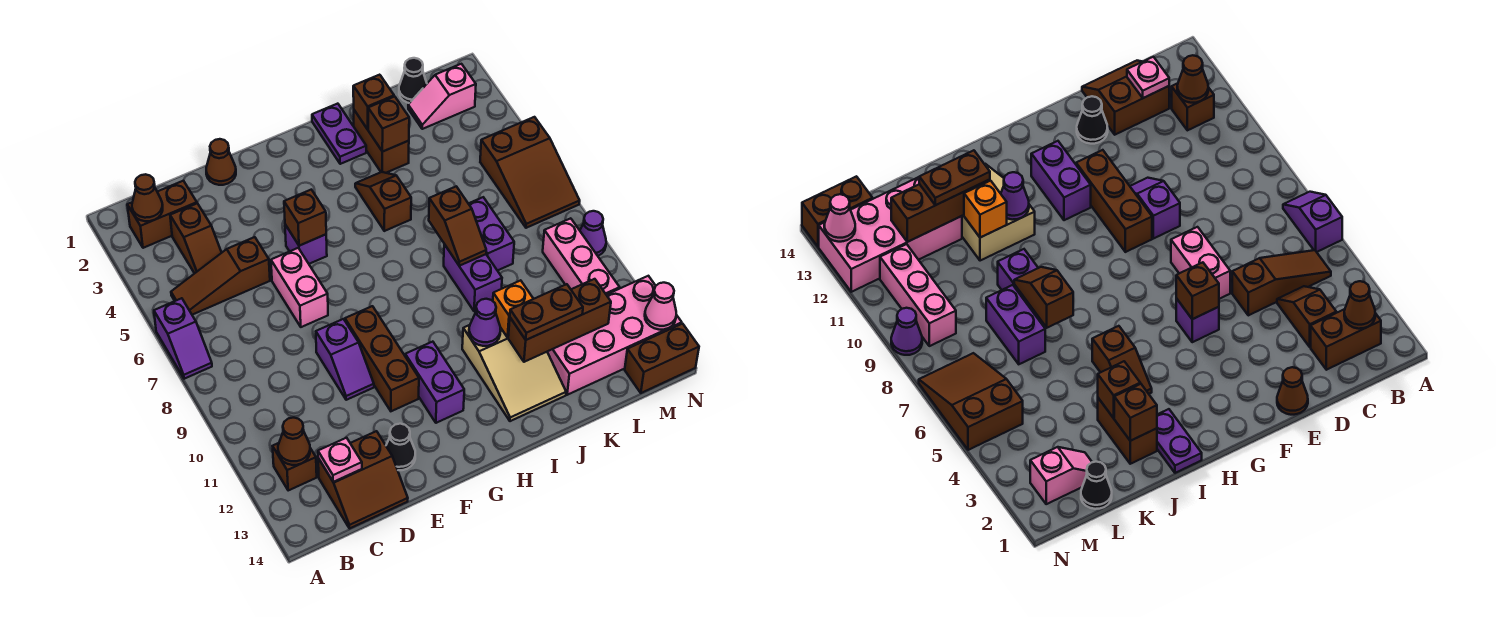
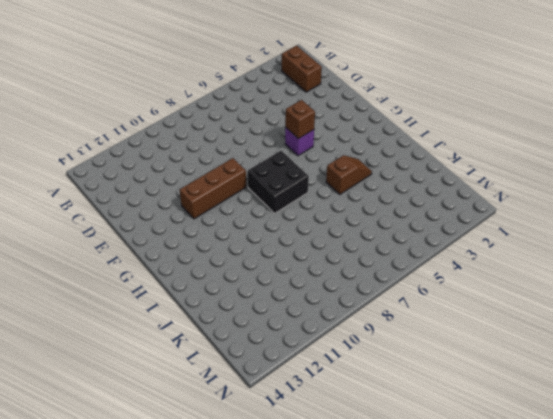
black 2x2 brick [247,150,309,213] -> none
none -> purple 1x2 slope [154,298,212,379]
none -> brown 1x3 slope [171,237,270,315]
none -> brown 1x1 brick [273,443,317,490]
none -> brown 1x2 slope [170,203,222,273]

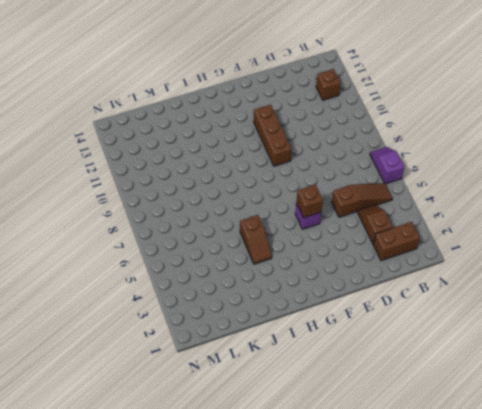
none -> brown 2x2 slope [318,431,408,529]
none -> brown 1x1 cone [206,139,236,185]
none -> pink 1x2 brick [271,248,328,327]
none -> purple 1x2 slope [316,319,374,400]

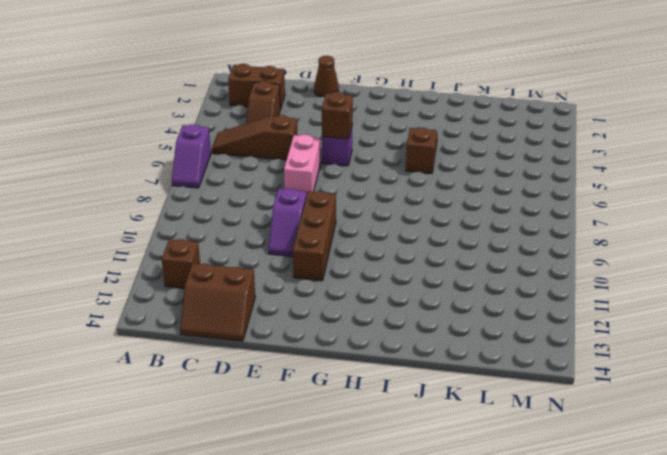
none -> black 1x1 cone [386,424,415,470]
none -> purple 1x2 brick [405,342,464,423]
none -> purple 1x2 plate [312,104,366,164]
none -> tan 2x3 slope [462,325,566,421]

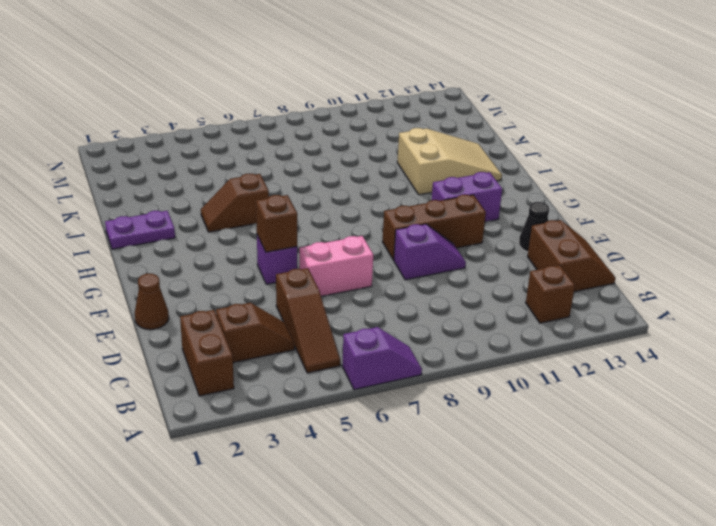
none -> brown 1x2 brick [354,110,409,173]
none -> purple 1x2 brick [444,244,502,311]
none -> purple 1x2 brick [468,197,514,271]
none -> pink 2x4 brick [547,276,682,395]

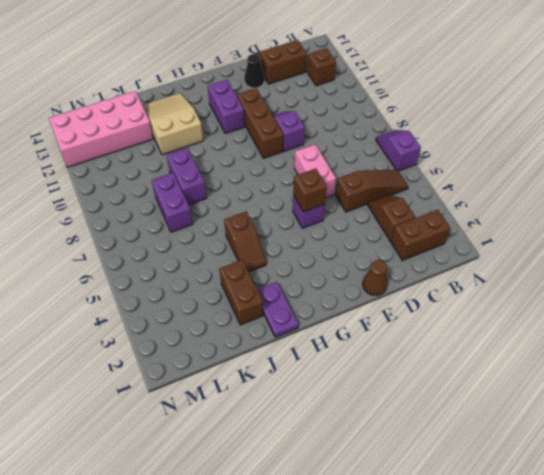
none -> black 1x1 cone [399,58,427,103]
none -> pink 1x2 slope [408,64,476,129]
none -> brown 2x3 slope [480,117,580,228]
none -> pink 1x3 brick [543,218,620,295]

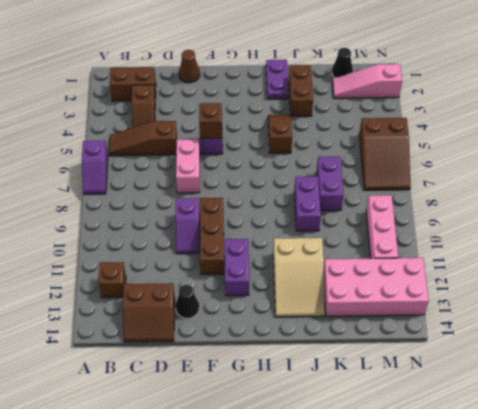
pink 1x3 slope [333,64,402,98] -> pink 1x2 slope [408,64,476,129]
none -> brown 1x2 brick [625,324,699,393]
none -> purple 1x1 cone [580,211,606,256]
none -> brown 1x1 cone [132,174,163,221]
none -> brown 1x1 cone [278,418,310,465]

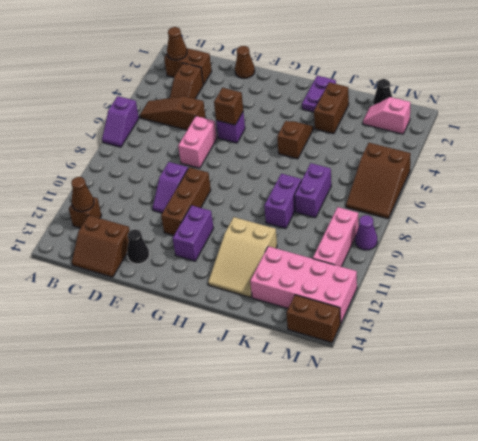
none -> pink 1x1 plate [318,438,362,482]
none -> purple 1x1 cone [469,299,501,346]
none -> brown 1x1 brick [353,75,394,129]
none -> brown 1x1 brick [368,96,409,152]

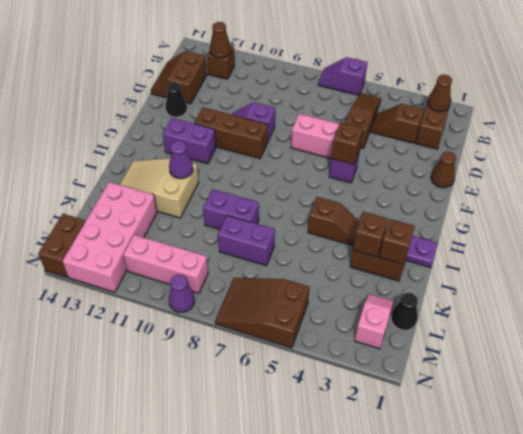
none -> pink 1x1 plate [318,438,362,482]
none -> brown 1x2 slope [429,186,486,266]
none -> orange 1x1 brick [493,280,533,337]
none -> brown 1x3 brick [508,279,611,362]

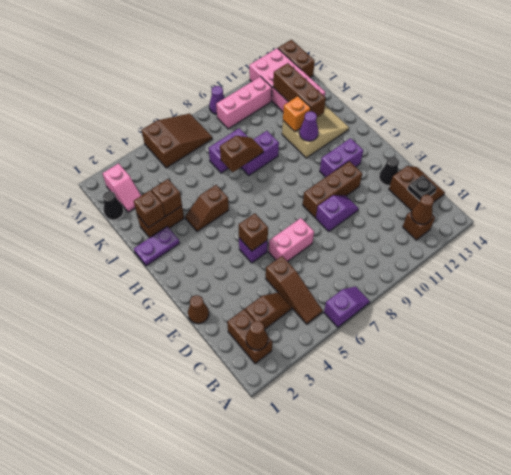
black 1x1 plate [407,175,437,201] -> pink 1x1 plate [318,438,362,482]
none -> pink 1x1 cone [645,283,676,330]
none -> brown 1x2 plate [510,284,583,340]

